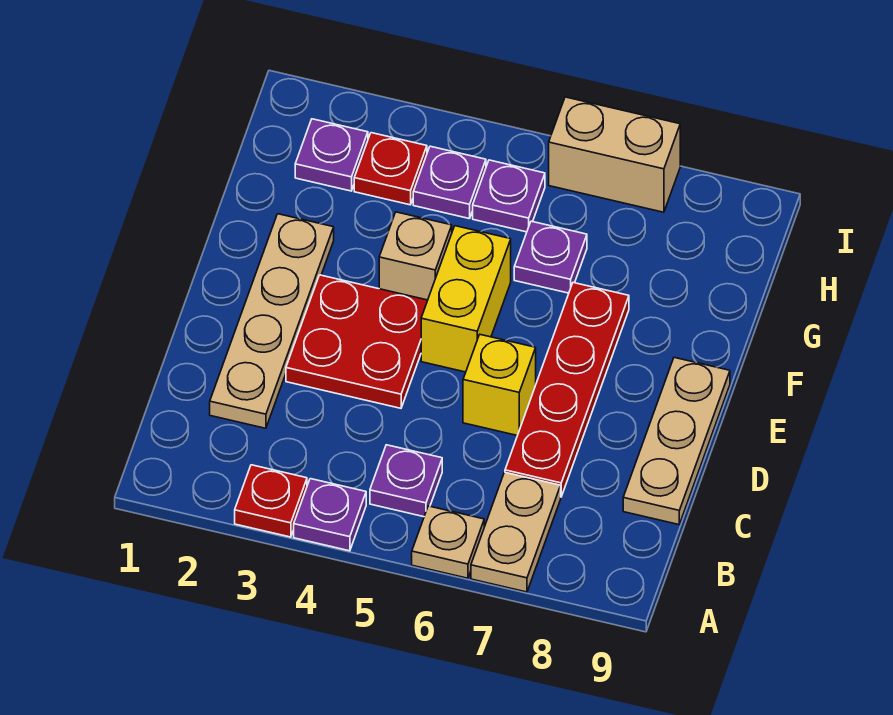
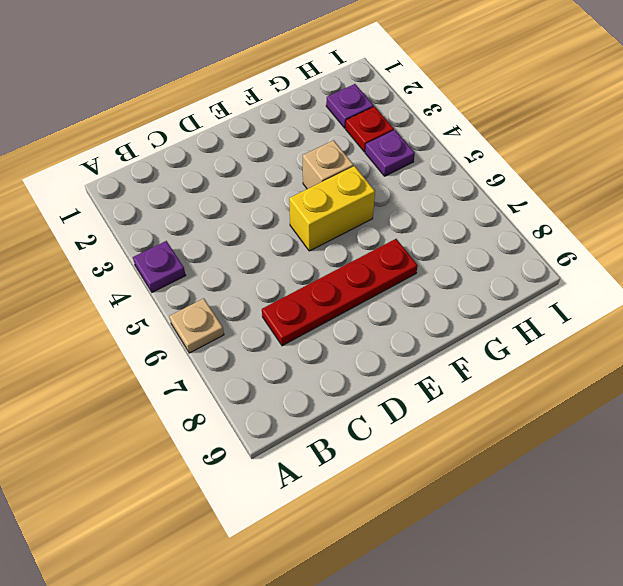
none -> red 1x1 plate [235,465,307,537]
none -> tan 1x2 plate [471,472,561,592]
none -> purple 1x1 plate [370,445,442,517]

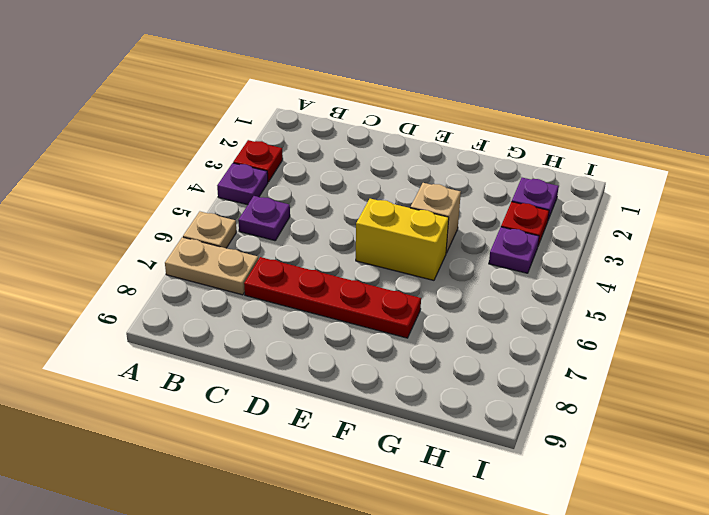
none -> tan 1x4 plate [210,214,334,428]
none -> tan 1x3 plate [623,358,730,525]
none -> red 2x2 plate [286,275,428,408]

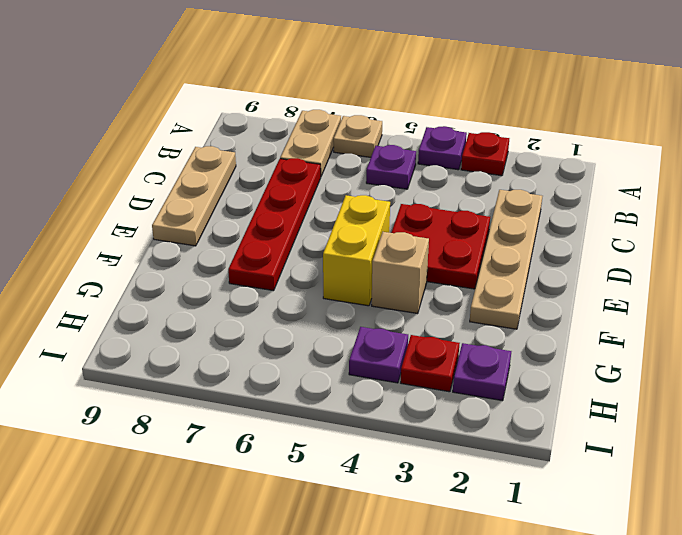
none -> yellow 1x1 brick [463,335,536,436]
none -> purple 1x1 plate [514,221,587,293]
none -> purple 1x1 plate [473,160,545,232]

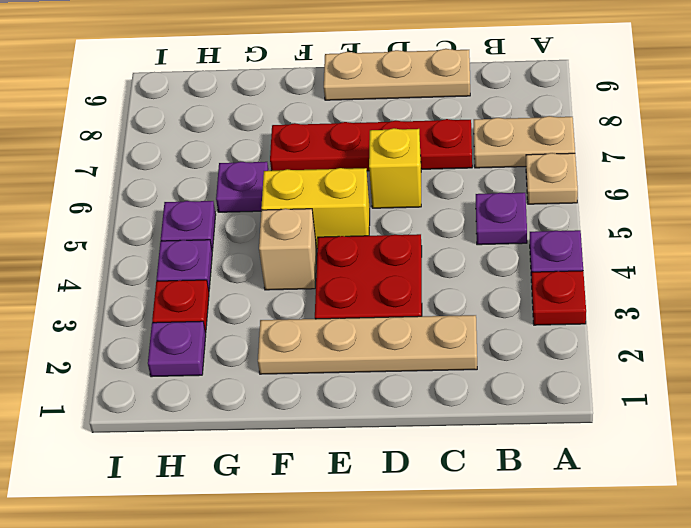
none -> tan 1x2 brick [549,97,680,212]

